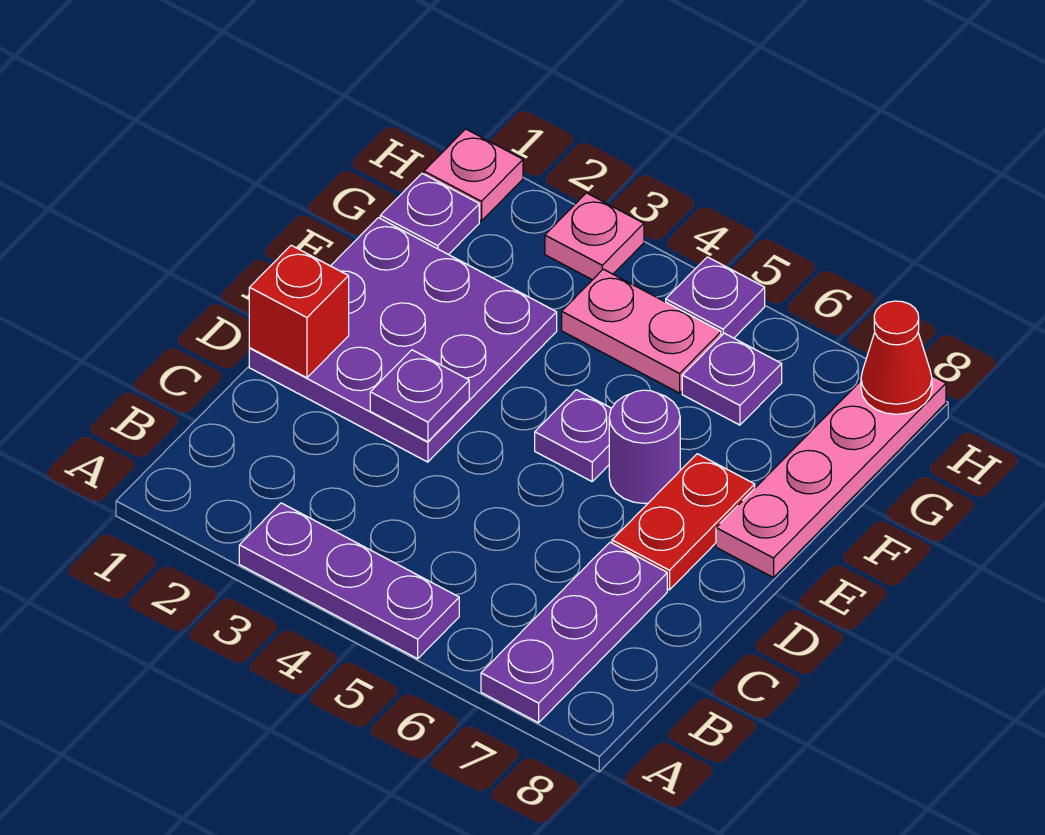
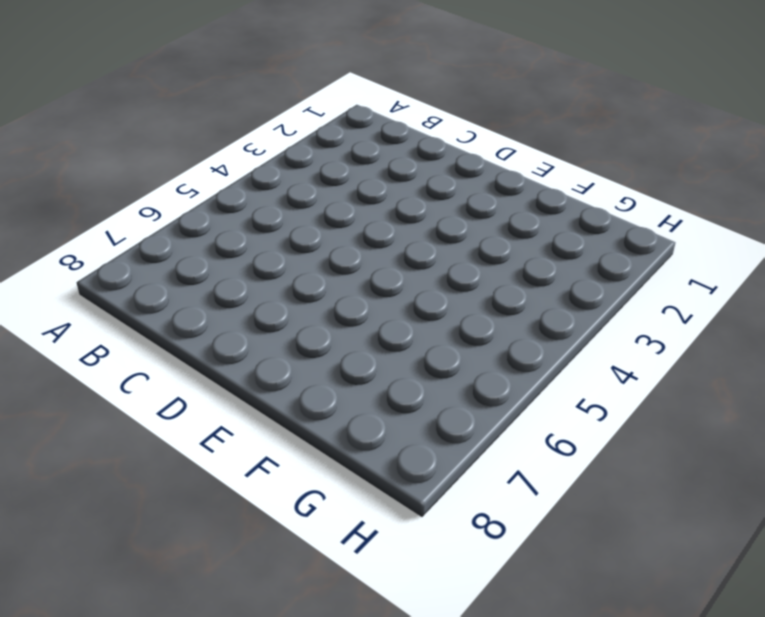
none -> purple 1x3 plate [239,503,459,659]
none -> purple 1x3 plate [481,542,667,723]
none -> purple 3x3 plate [249,218,557,462]

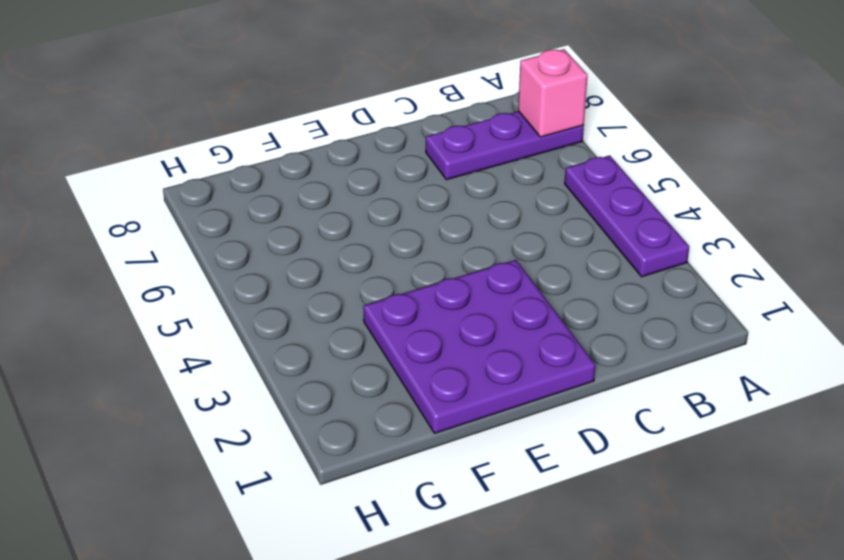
pink 1x1 brick [518,49,588,137] -> none
none -> red 1x2 plate [612,454,755,590]
none -> purple 1x1 plate [535,390,612,481]
none -> purple 1x1 round brick [609,390,680,504]

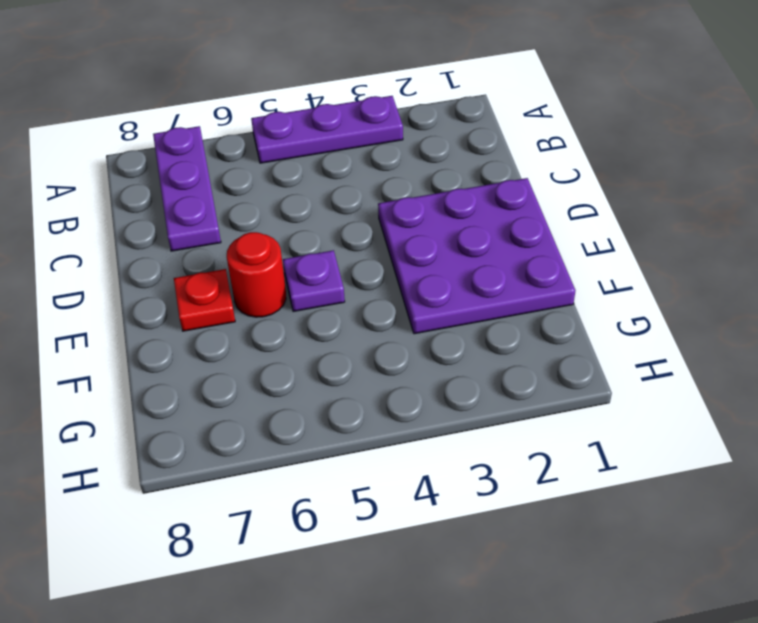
red 1x1 round brick [227,232,286,317] -> purple 1x1 round brick [609,390,680,504]
red 1x1 plate [174,269,235,331] -> red 1x2 plate [612,454,755,590]
none -> pink 1x4 plate [716,375,946,578]
none -> purple 1x1 plate [380,174,479,255]
none -> pink 1x2 plate [562,269,721,393]

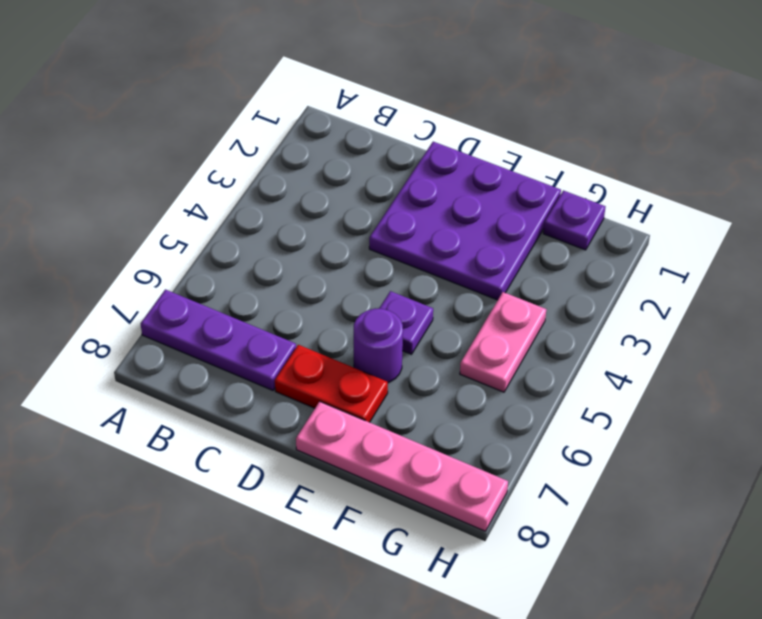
none -> purple 1x3 plate [239,503,459,659]
none -> purple 1x1 plate [682,333,782,425]
none -> pink 1x1 plate [424,129,523,221]

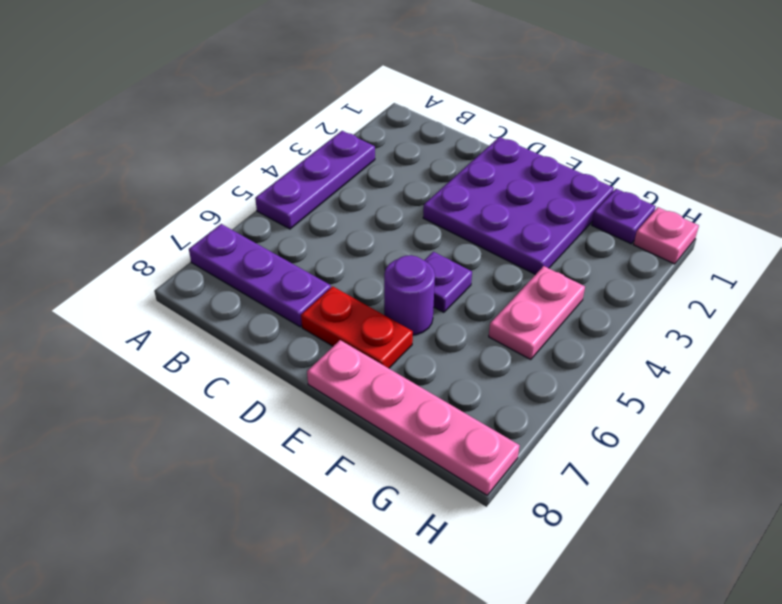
none -> purple 1x1 plate [682,333,782,425]
none -> pink 1x1 plate [545,193,644,280]
none -> purple 1x1 plate [666,257,765,338]

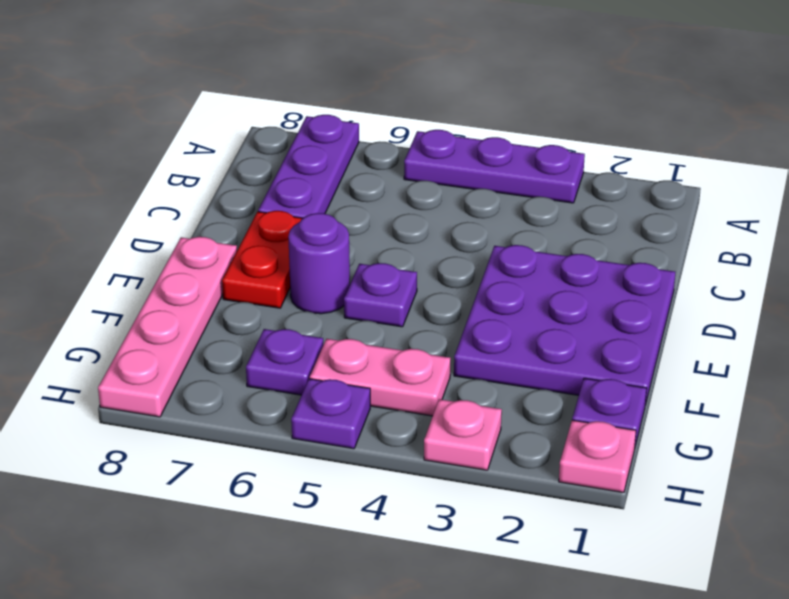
none -> red 1x1 brick [249,245,349,378]
none -> purple 1x1 plate [370,350,469,442]
none -> red 1x1 cone [861,301,932,414]

